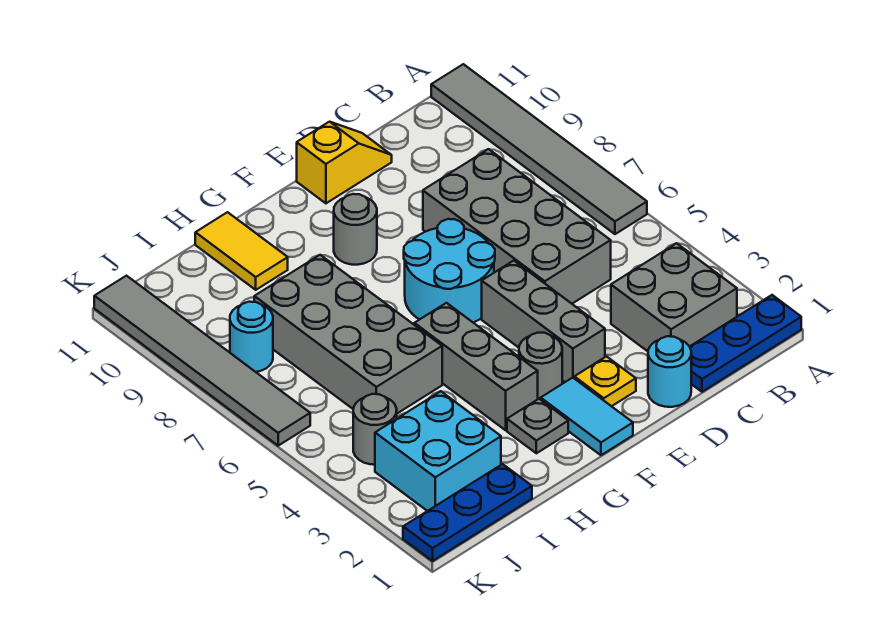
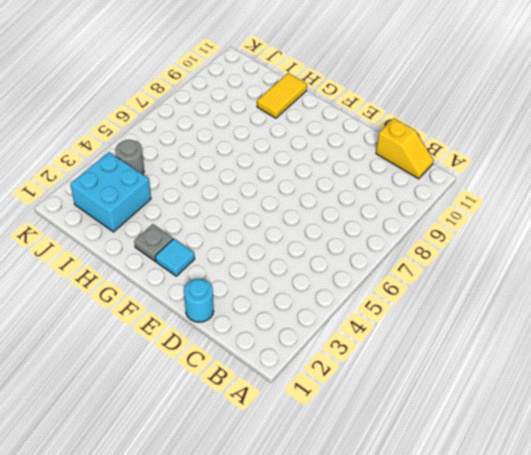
yellow 1x2 slope [376,118,434,179] -> yellow 1x2 slope moved to [297,122,392,203]
cyan 1x1 tile [155,239,195,276] -> cyan 1x2 tile [541,378,633,455]
none -> blue 1x3 plate [690,295,801,392]
none -> grey 1x6 tile [431,64,647,234]
none -> grey 2x2 brick [611,243,737,351]

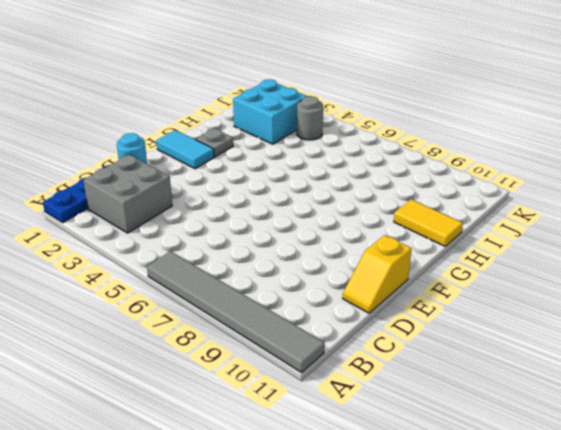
none -> grey 2x4 brick [423,149,611,304]
none -> yellow 1x1 plate [574,356,636,406]
none -> grey 1x3 brick [482,261,605,382]

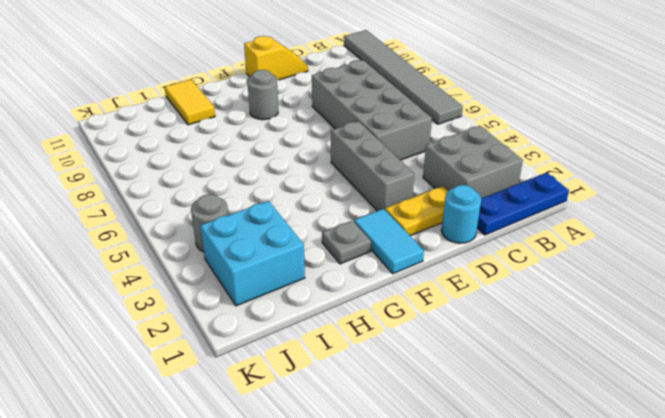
yellow 1x2 plate [385,186,448,236] -> yellow 1x1 plate [574,356,636,406]
none -> cyan 2x2 round brick [404,219,495,323]
none -> grey 1x1 round brick [519,333,562,400]
none -> grey 1x3 brick [414,303,538,430]

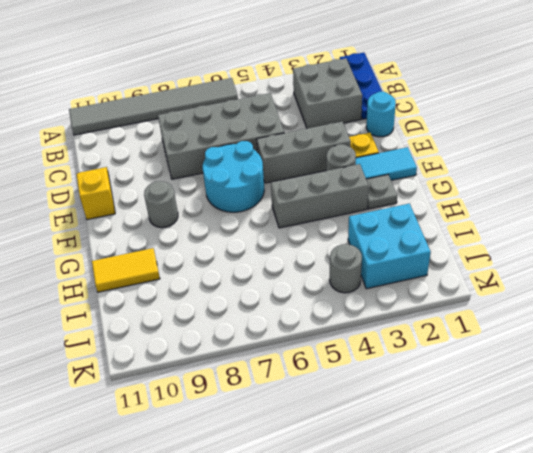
none -> grey 2x4 brick [254,255,442,413]
none -> blue 1x3 plate [403,464,532,561]
none -> cyan 1x1 round brick [230,302,273,372]

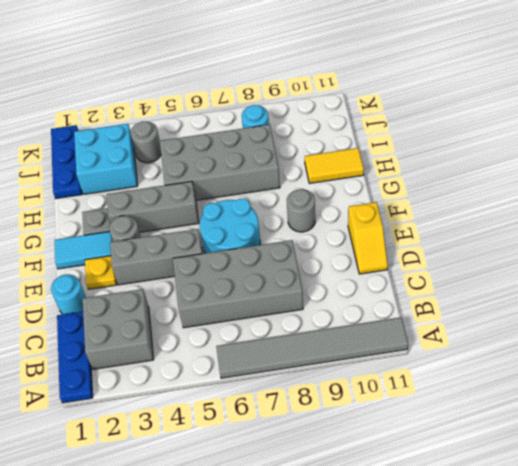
none -> grey 1x6 tile [94,276,310,446]

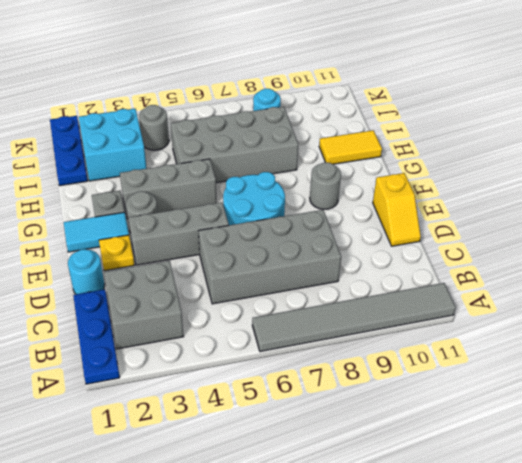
none -> grey 1x6 tile [94,276,310,446]

